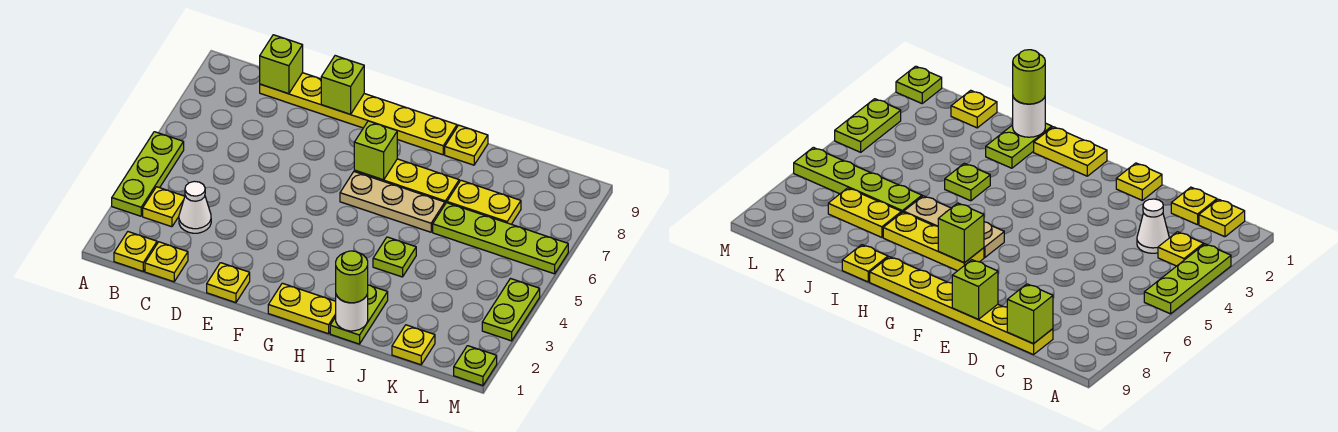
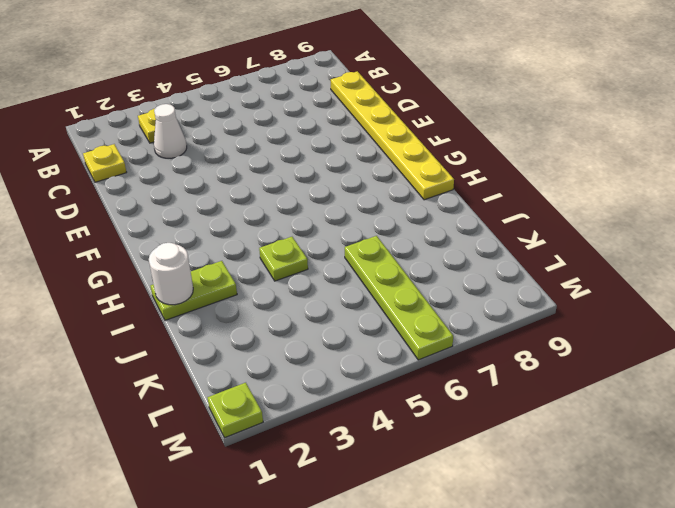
none -> lime 1x3 plate [112,132,184,216]
none -> yellow 1x1 plate [114,232,157,271]
none -> yellow 1x1 plate [207,263,250,303]

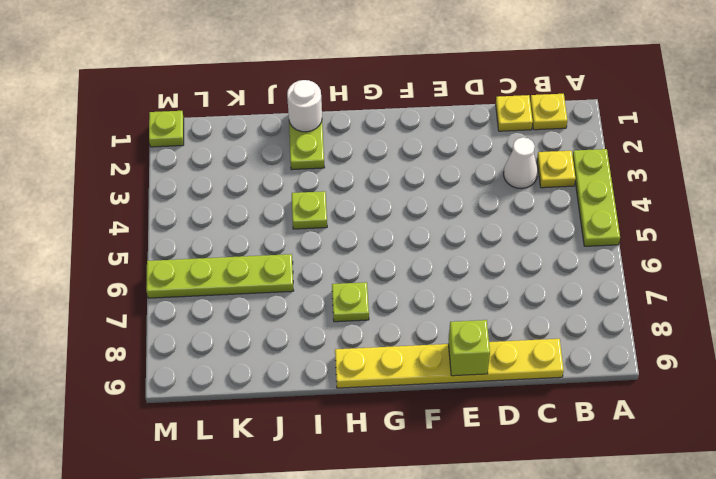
lime 1x1 plate [332,282,369,322] -> yellow 1x3 plate [354,159,459,204]
none -> yellow 1x1 plate [207,263,250,303]
none -> yellow 1x2 plate [268,283,336,334]
none -> tan 1x3 plate [340,172,445,232]

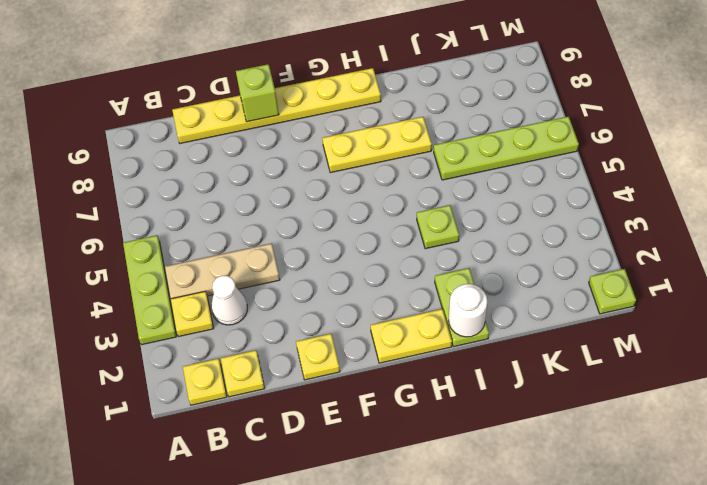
tan 1x3 plate [165,244,280,299] -> tan 1x3 plate moved to [340,172,445,232]
none -> yellow 1x1 plate [445,125,488,165]
none -> yellow 1x2 plate [447,180,521,224]
none -> yellow 1x1 plate [392,325,435,365]

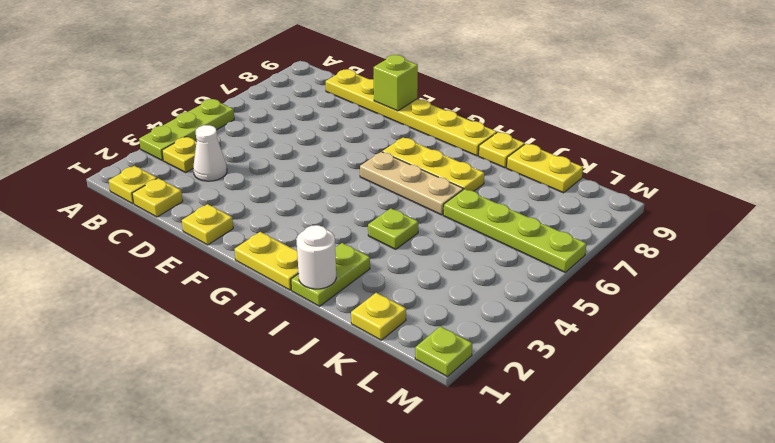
yellow 1x2 plate [507,144,583,193] -> yellow 1x2 plate moved to [447,180,521,224]
none -> lime 1x2 plate [482,279,540,341]
none -> lime 1x1 brick [260,35,303,94]
none -> lime 1x1 brick [354,121,397,180]

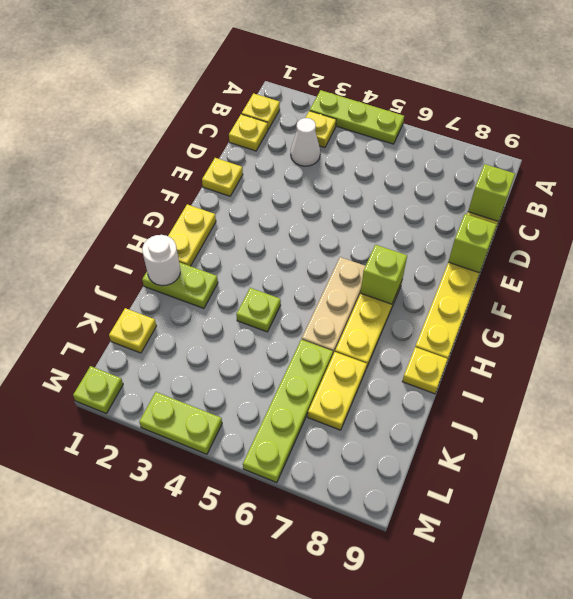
none -> lime 1x1 round brick [336,251,368,303]

